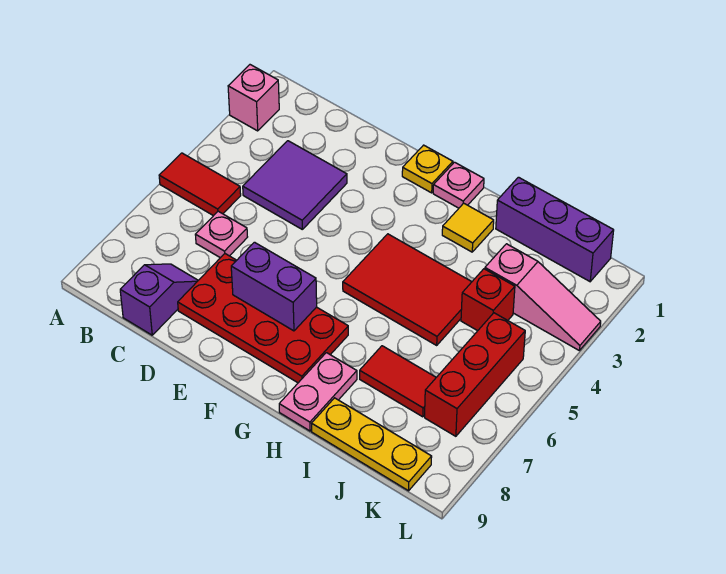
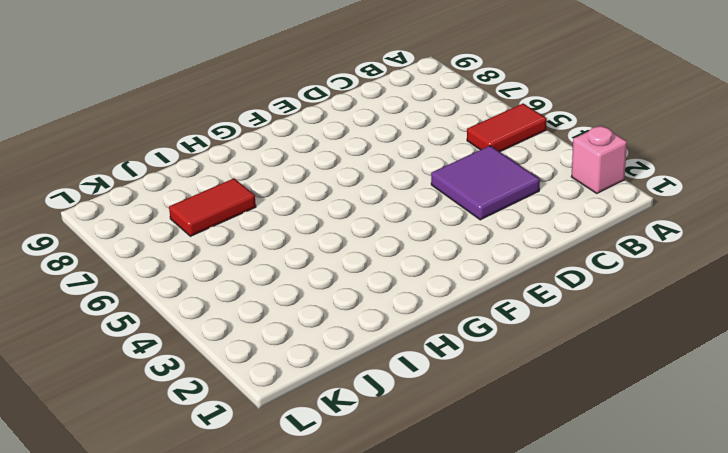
none -> pink 1x1 plate [195,211,247,258]
none -> purple 1x2 slope [120,264,198,335]
none -> red 2x4 plate [178,254,348,383]

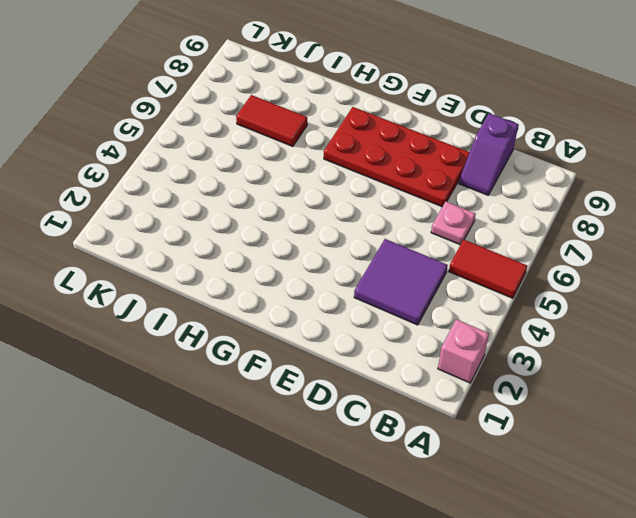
none -> yellow 1x1 plate [402,145,453,193]
none -> pink 1x1 plate [433,162,484,208]
none -> red 2x3 tile [343,234,472,345]

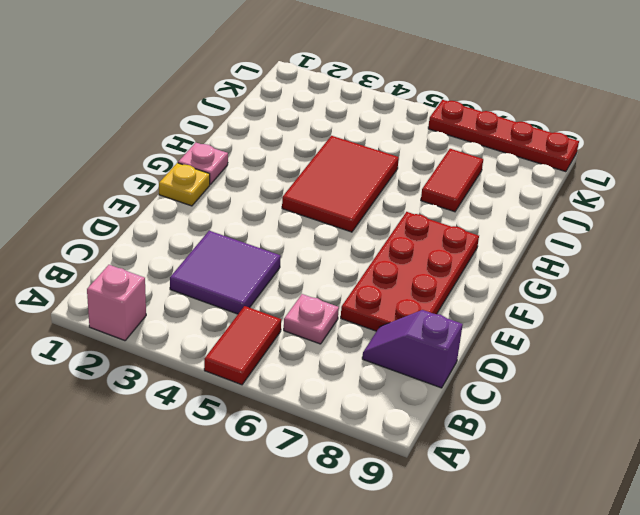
red 1x4 plate [428,100,579,172] -> none
none -> yellow 1x1 tile [442,203,494,252]
none -> pink 1x2 plate [279,353,357,431]
none -> purple 1x3 brick [496,177,614,282]

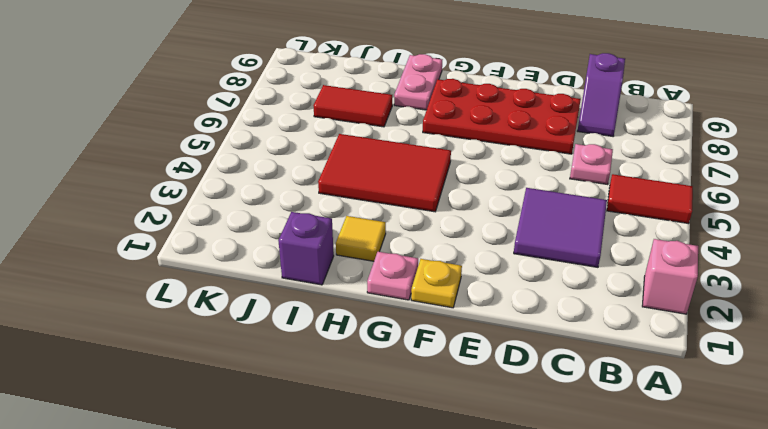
purple 1x1 brick [278,212,334,285] -> purple 1x3 brick [496,177,614,282]
none -> yellow 1x3 plate [312,398,432,491]
none -> pink 1x3 slope [485,244,601,350]
none -> red 1x1 brick [461,269,515,331]

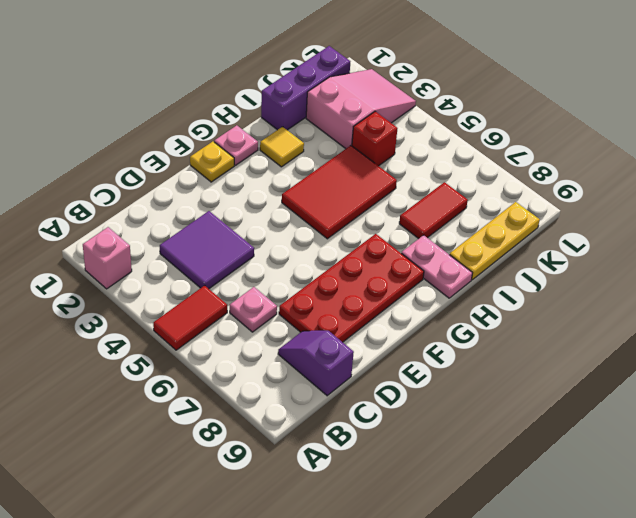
pink 2x3 slope [306,69,416,149] -> pink 1x3 slope [485,244,601,350]
none -> red 1x3 brick [425,313,525,436]
none -> purple 1x2 brick [231,242,317,331]

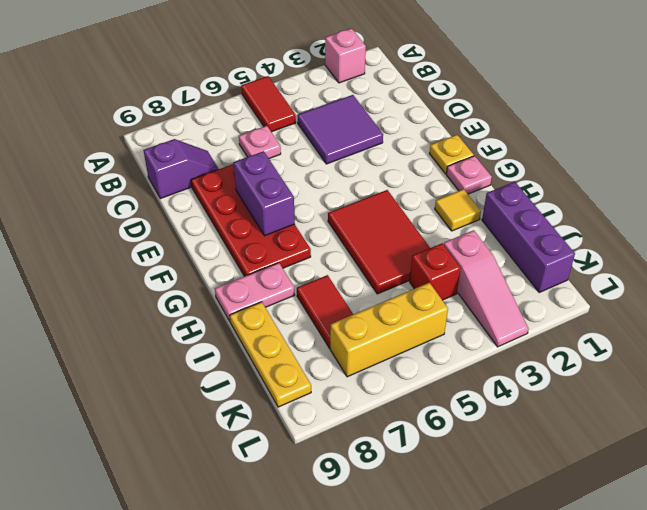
yellow 1x3 brick [330,283,448,377] -> red 1x3 brick [425,313,525,436]

